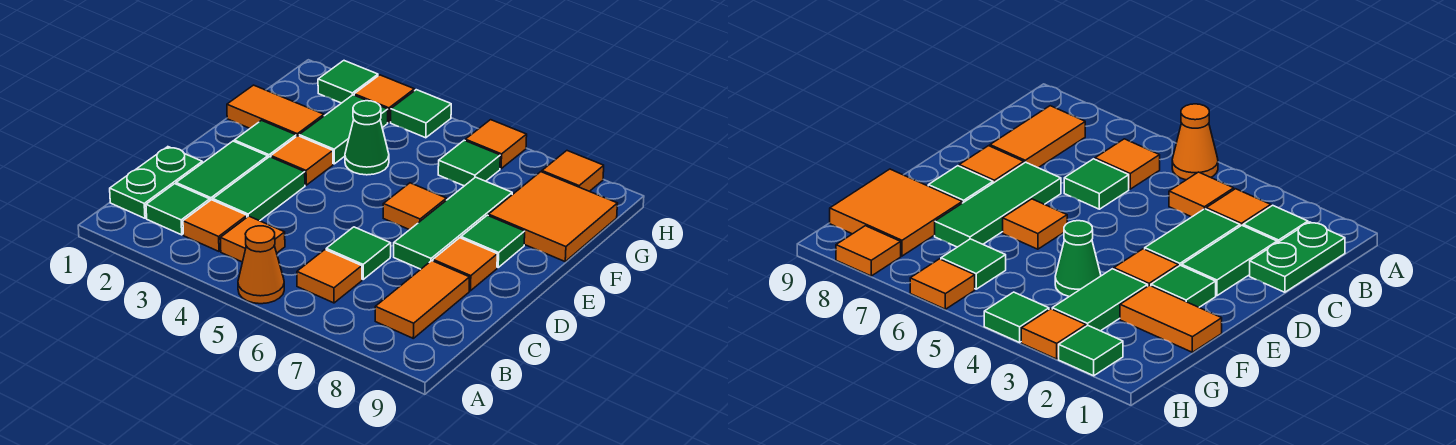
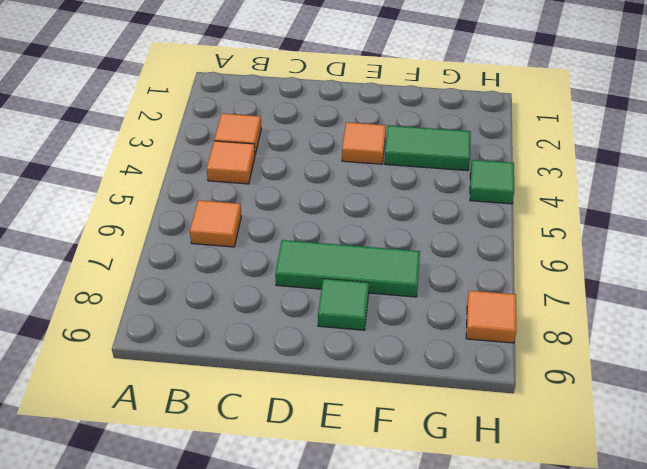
none -> orange 1x1 cone [238,226,284,304]
none -> green 1x2 plate [110,147,202,218]
none -> green 1x1 tile [146,184,210,235]

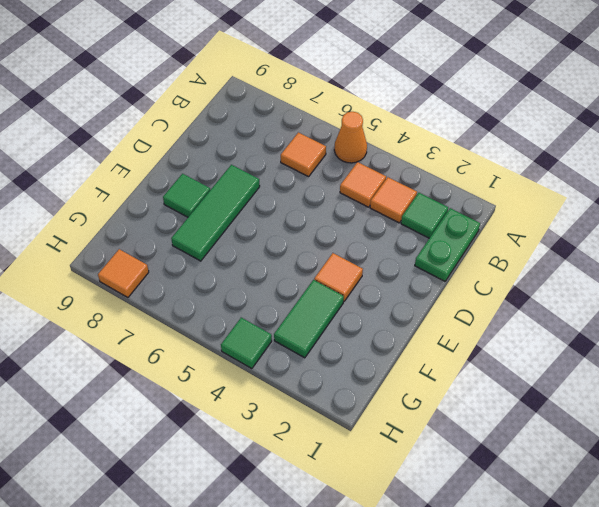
none -> orange 1x2 tile [375,261,470,338]
none -> green 1x2 tile [176,141,268,200]
none -> green 1x2 tile [213,157,305,221]

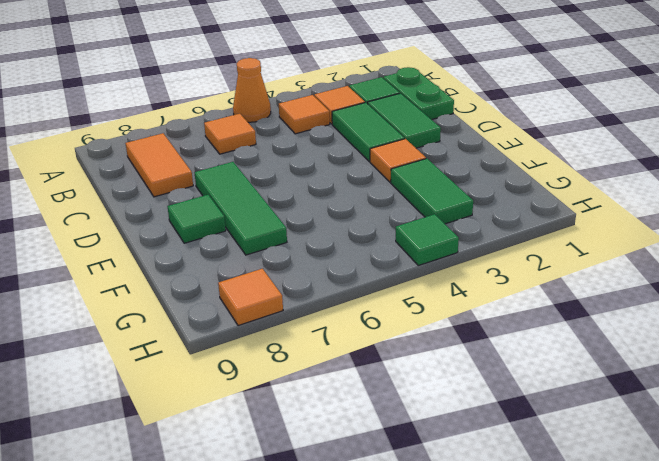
none -> green 1x1 tile [326,227,391,279]
none -> orange 1x1 tile [433,238,497,291]
none -> green 1x1 tile [234,120,296,157]

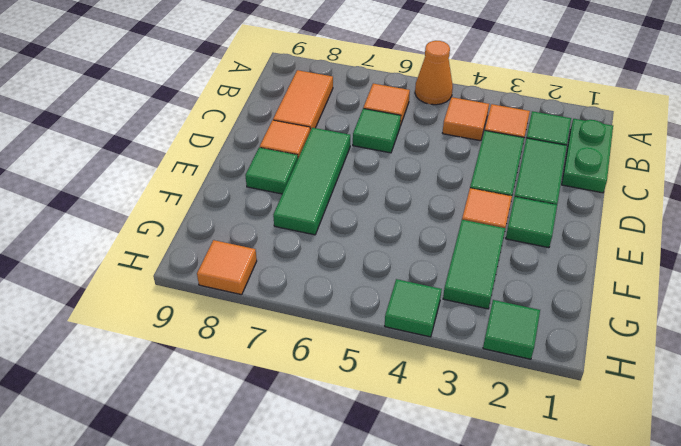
none -> orange 1x1 tile [383,183,446,230]
none -> orange 1x2 tile [227,85,324,137]
none -> green 1x1 cone [345,101,389,175]

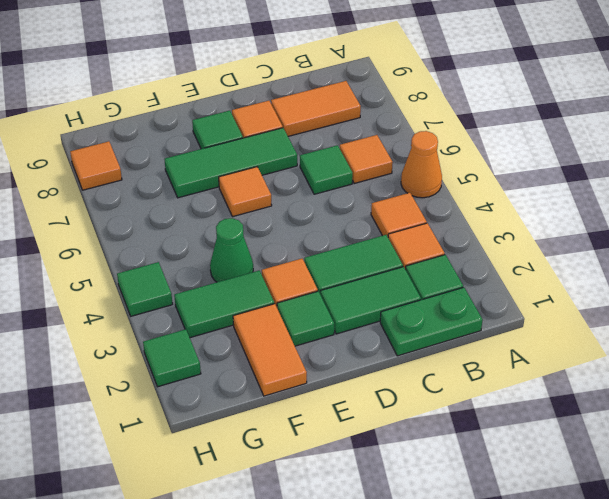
none -> orange 2x2 tile [488,172,617,261]
none -> green 1x1 tile [438,140,500,186]
none -> orange 1x1 tile [354,75,414,123]

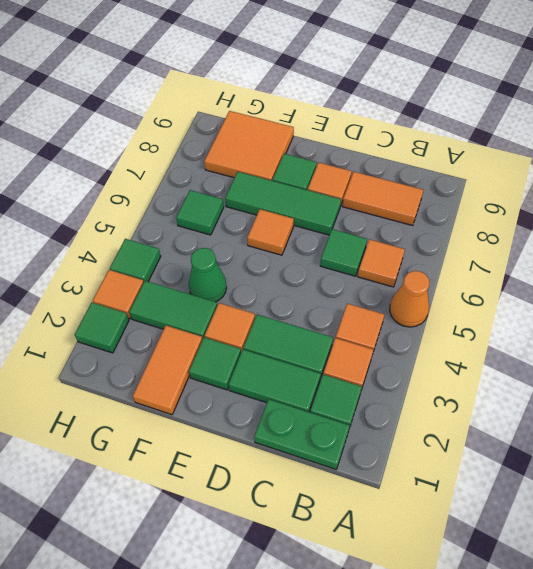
none -> orange 1x1 tile [465,120,527,169]
none -> orange 1x1 tile [542,151,604,192]

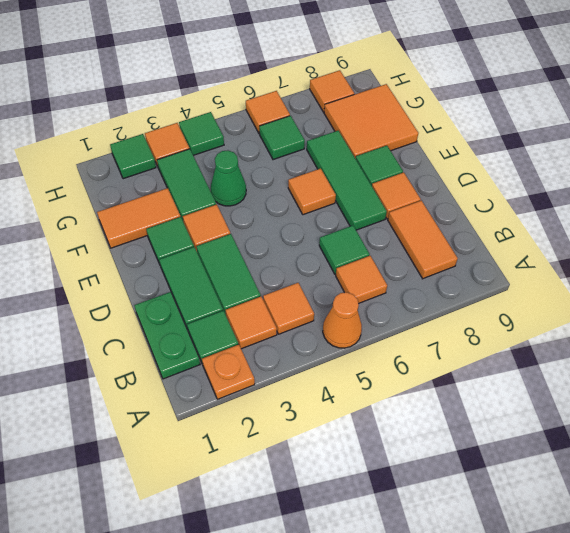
orange 1x1 plate [202,344,255,399] -> none

